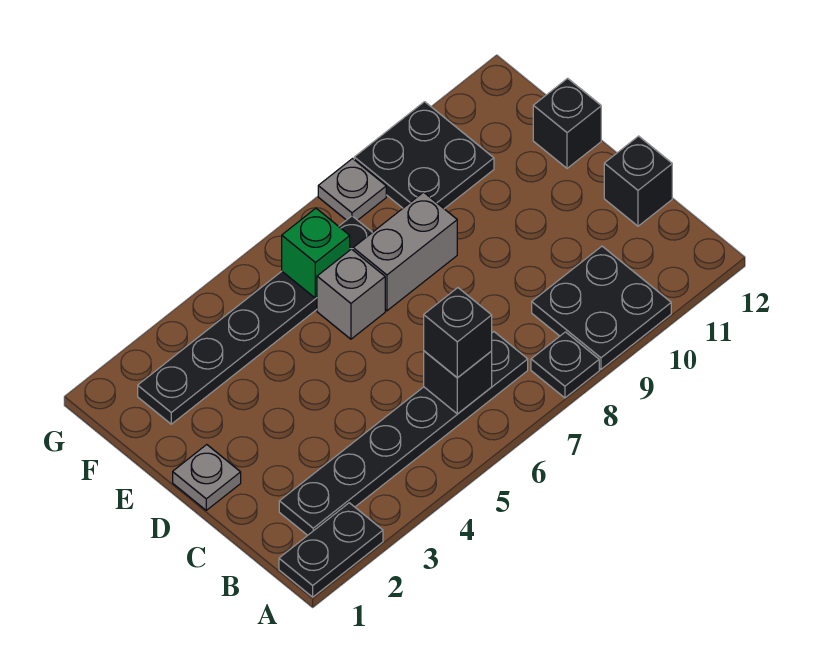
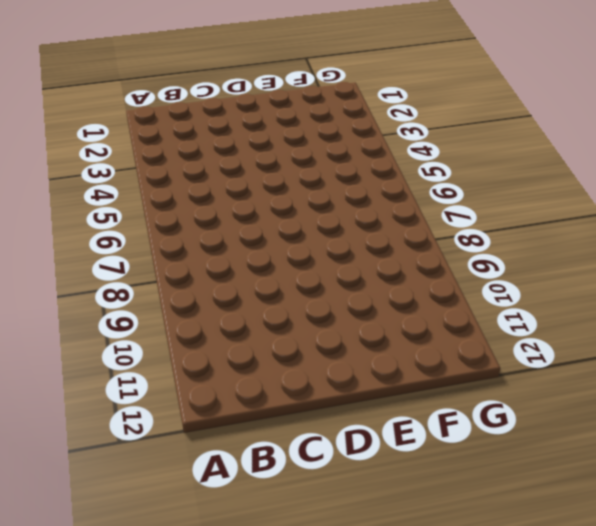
none -> black 1x2 plate [279,503,383,597]
none -> black 1x1 plate [531,332,599,398]
none -> black 2x2 plate [532,246,671,369]

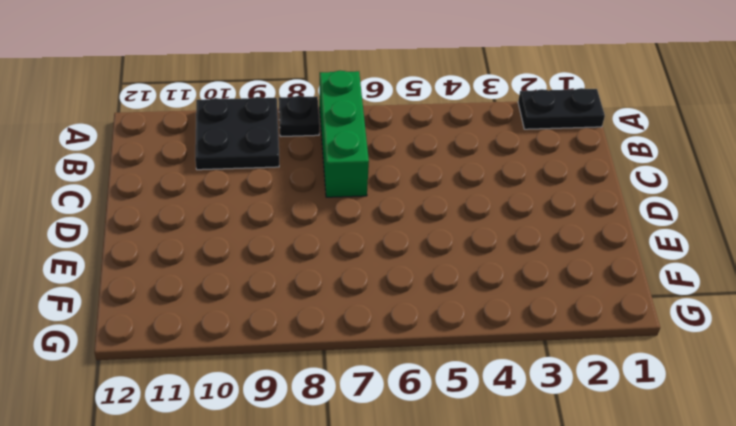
green 1x3 brick [319,70,369,197] -> black 1x6 plate [279,332,528,535]
none -> black 1x1 brick [604,136,672,226]
none -> grey 1x1 plate [173,445,241,510]
none -> grey 1x1 brick [317,249,385,339]

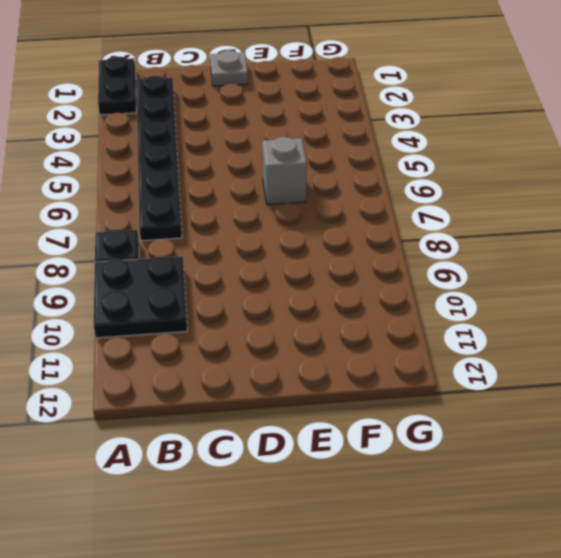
none -> black 1x1 brick [604,136,672,226]
none -> grey 1x2 brick [353,192,457,311]
none -> black 1x1 brick [533,78,601,168]

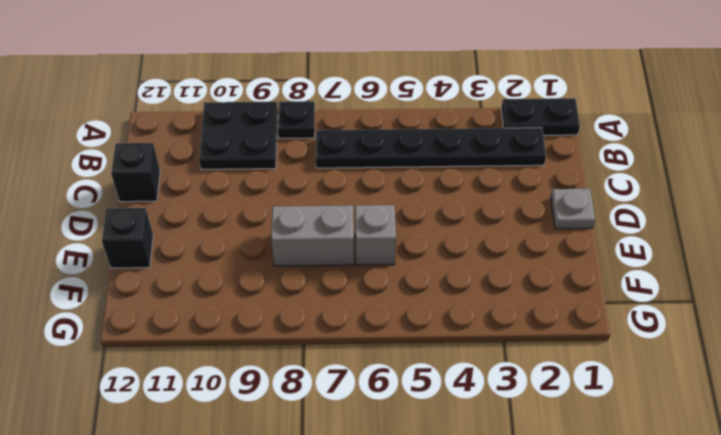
none -> black 1x6 plate [138,216,372,424]
none -> black 2x2 plate [354,102,494,209]
none -> grey 1x1 plate [318,159,386,220]

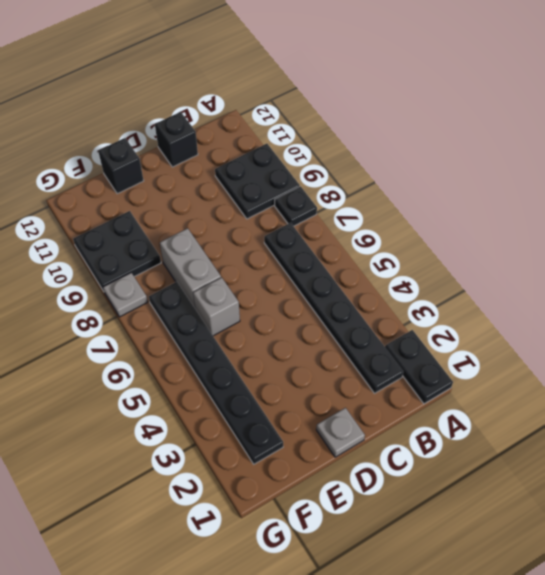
none -> black 1x1 brick [424,351,492,414]
none -> green 1x1 brick [282,208,350,298]
none -> black 1x1 brick [424,288,492,378]

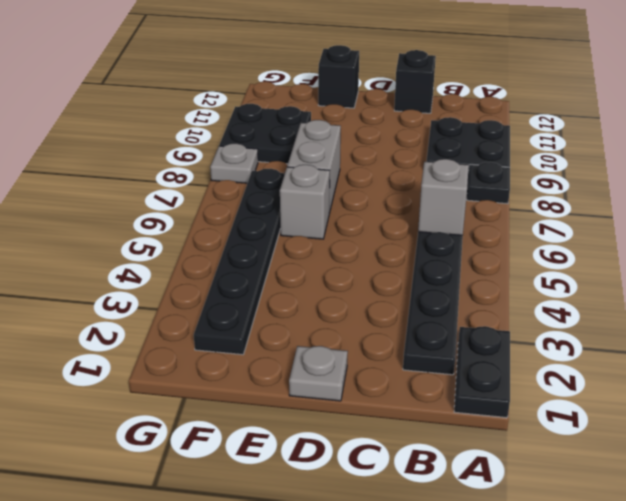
grey 1x1 brick [418,159,469,235] -> black 1x1 brick [424,351,492,414]
none -> green 1x1 brick [282,208,350,298]
none -> black 1x1 brick [424,288,492,378]

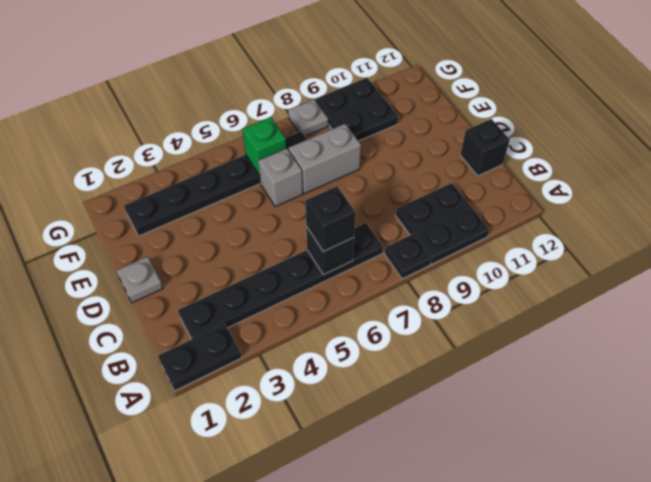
none -> black 1x1 brick [533,78,601,168]

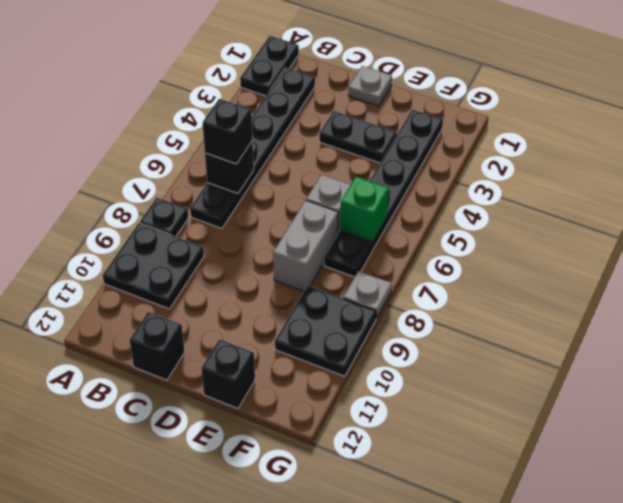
black 1x2 plate [319,111,397,163] -> none

